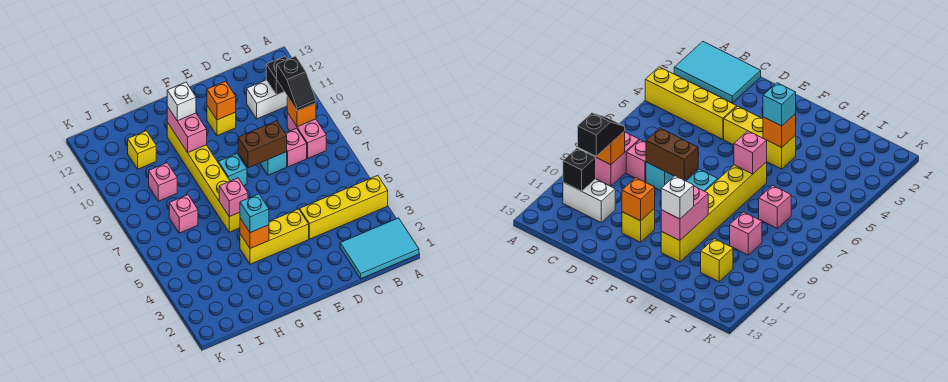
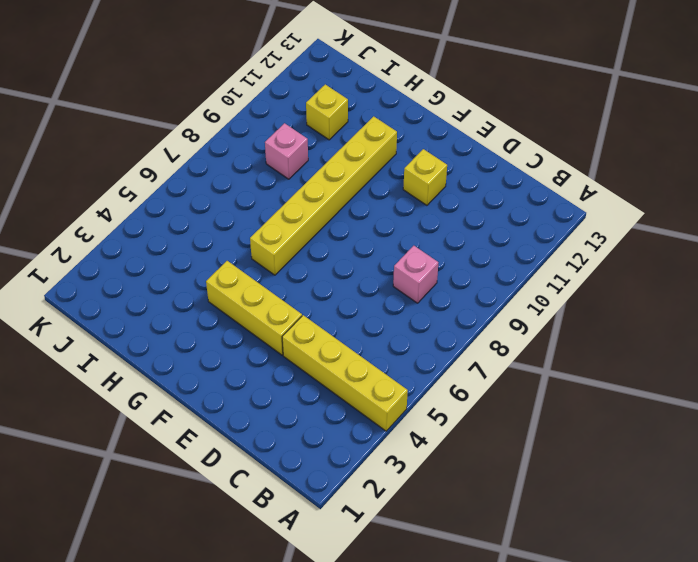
none -> cyan 2x3 tile [340,218,419,279]
none -> pink 1x2 brick [287,112,326,158]
none -> white 1x2 brick [247,80,287,119]

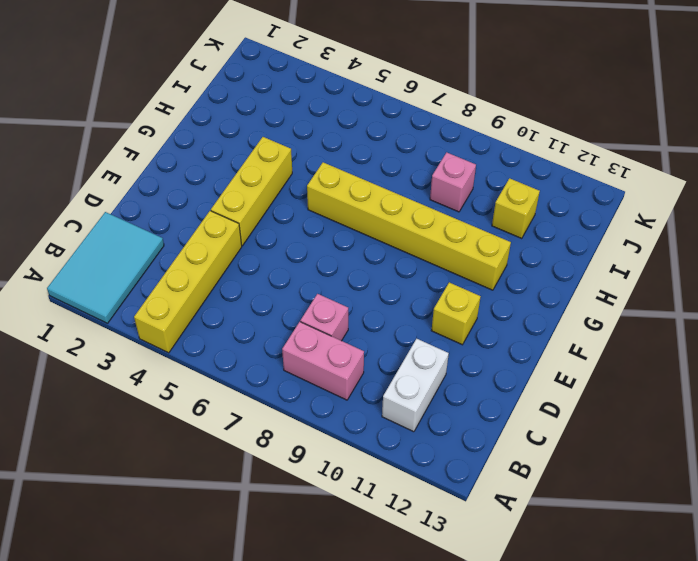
none -> cyan 1x1 brick [260,152,287,175]
none -> cyan 1x1 brick [218,154,247,186]
none -> pink 1x1 brick [169,195,198,233]

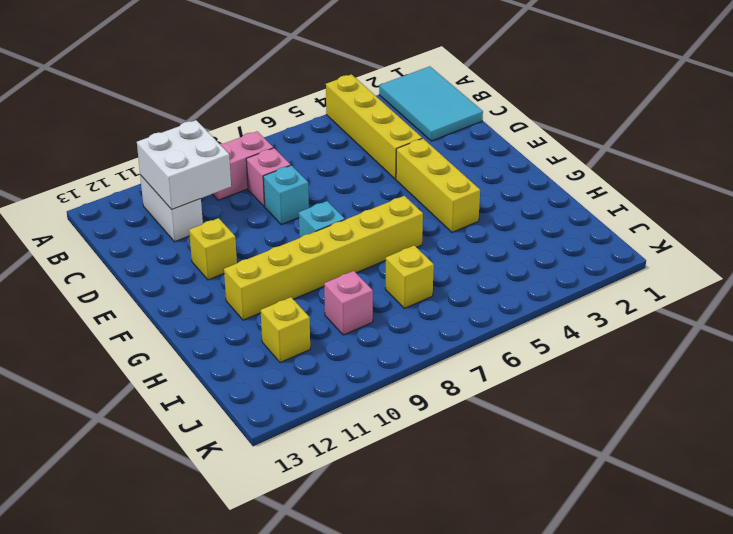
white 2x2 brick [137,120,231,209] -> black 1x1 brick [266,56,287,95]
yellow 1x1 brick [385,245,434,308] -> pink 1x1 brick [169,195,198,233]
none -> orange 1x1 brick [287,97,316,127]
none -> brown 1x2 brick [238,121,287,168]
none -> orange 1x1 brick [207,81,236,120]

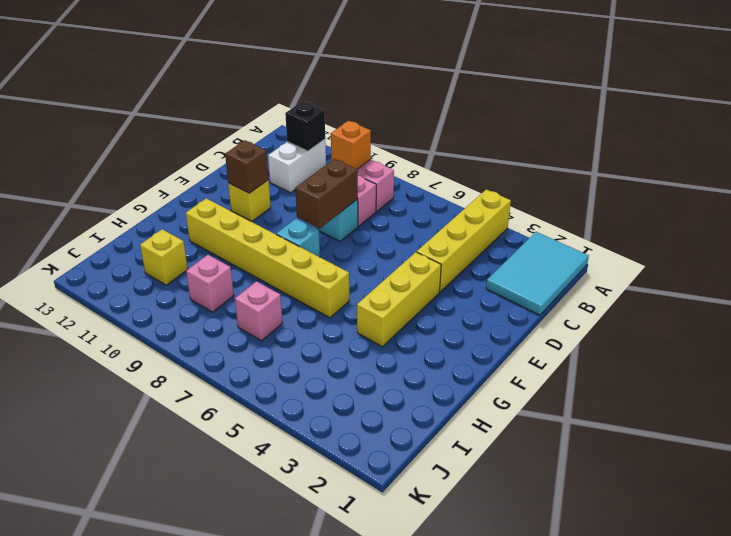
brown 1x1 brick [225,140,269,193] -> orange 1x1 brick [207,81,236,120]
none -> orange 1x1 brick [240,218,269,248]
none -> pink 1x1 brick [219,178,248,217]
none -> pink 1x2 brick [167,106,207,152]

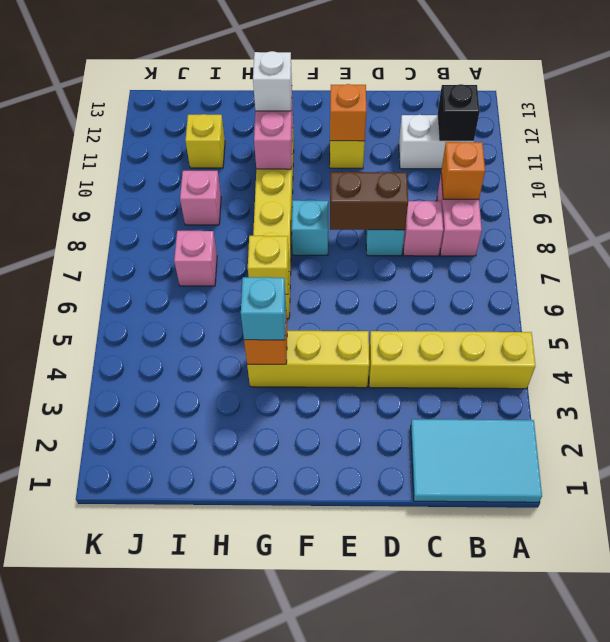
yellow 1x1 brick [248,236,289,294] -> pink 1x1 brick [219,178,248,217]
none -> black 1x2 slope [277,56,316,111]

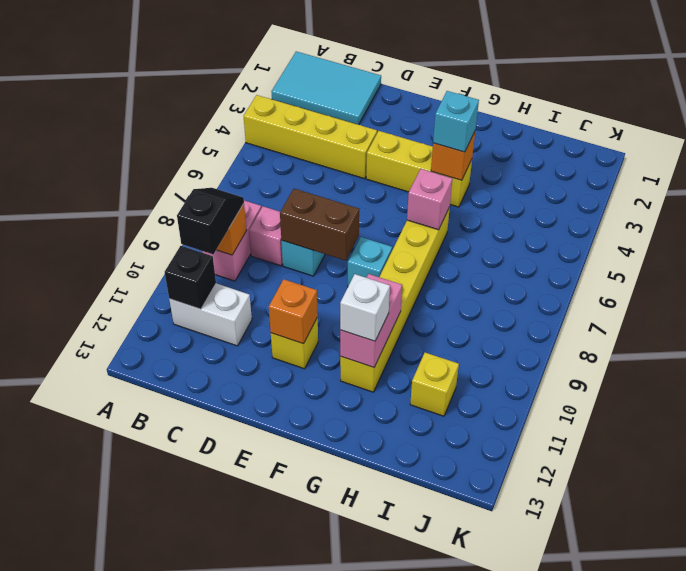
none -> pink 1x1 brick [169,195,198,233]
none -> pink 1x1 brick [149,163,177,201]

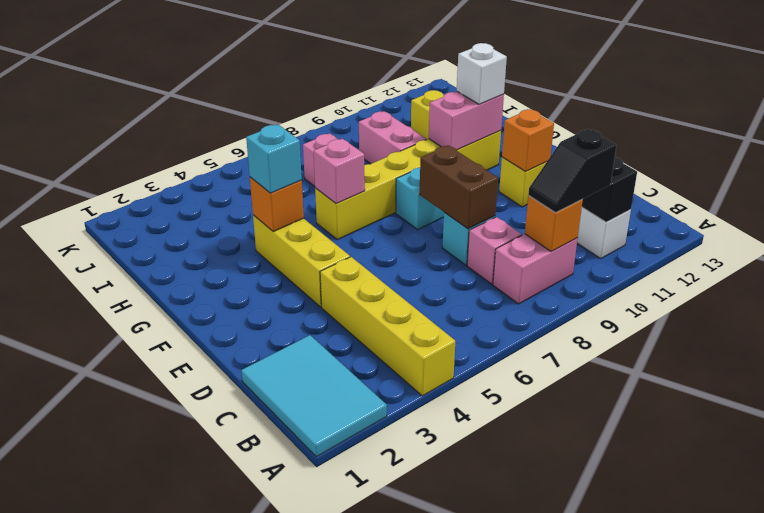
pink 1x2 brick [359,111,426,164] -> pink 1x1 brick [149,163,177,201]

